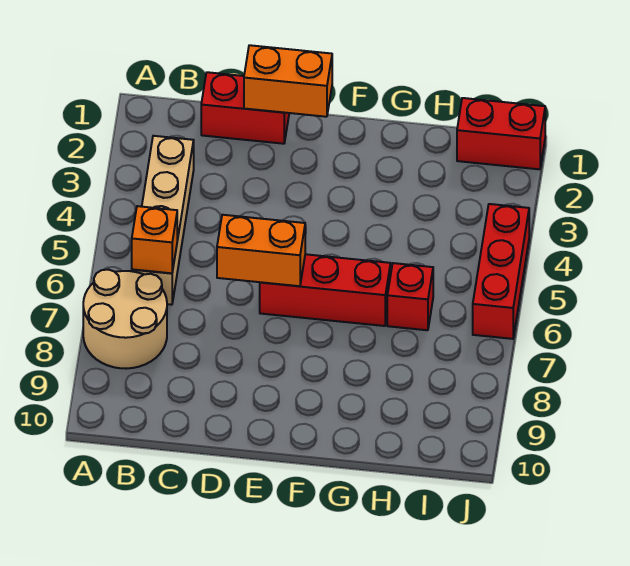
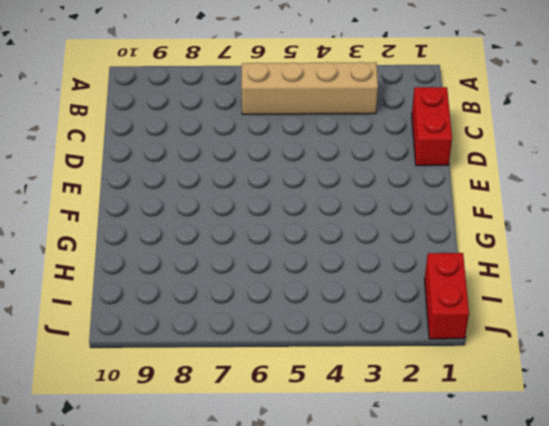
none -> tan 2x2 round brick [83,270,167,369]
none -> red 1x3 brick [260,254,391,326]

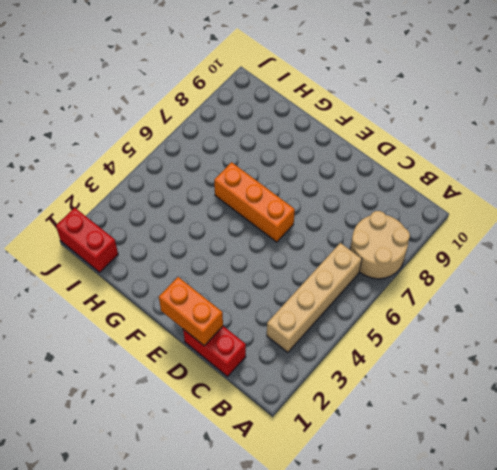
orange 1x3 brick [214,162,295,242] -> red 1x3 brick [260,254,391,326]
none -> red 1x1 brick [387,263,433,330]
none -> red 1x3 brick [473,204,529,339]

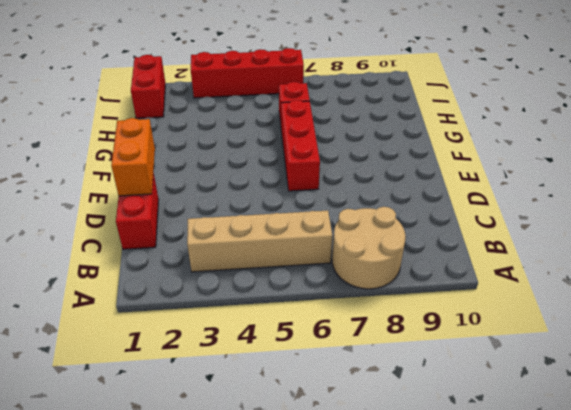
red 1x4 brick [191,48,304,98] -> red 1x3 brick [473,204,529,339]
none -> orange 1x1 brick [132,206,177,273]
none -> orange 1x2 brick [217,215,305,286]

